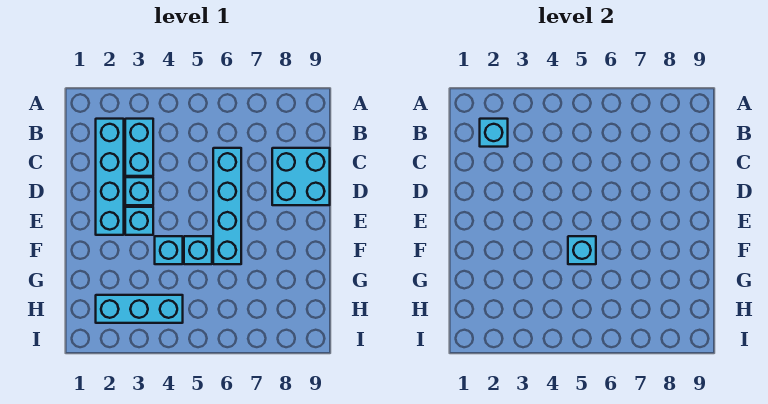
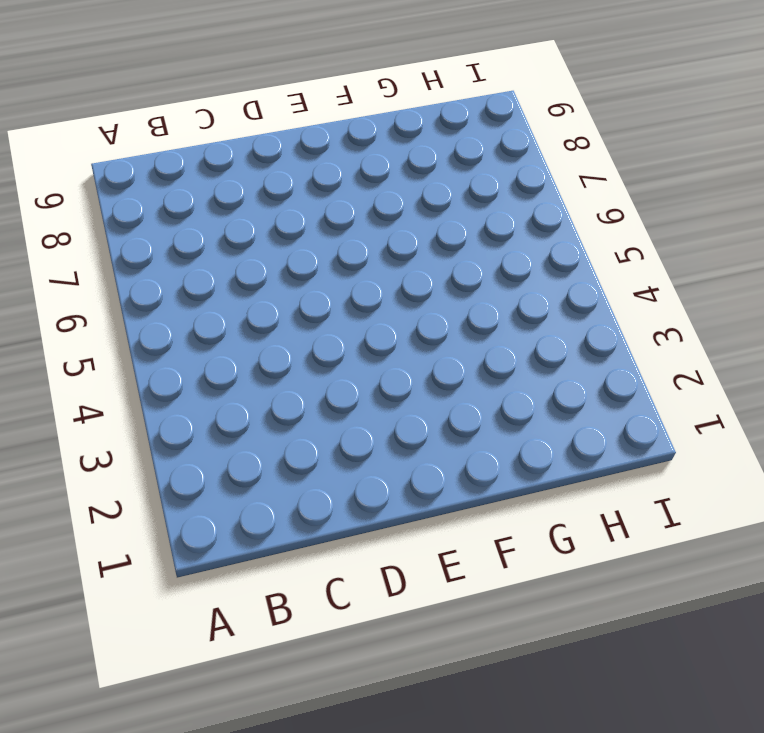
none -> cyan 1x4 brick [96,119,124,235]
none -> cyan 1x2 brick [125,119,153,176]

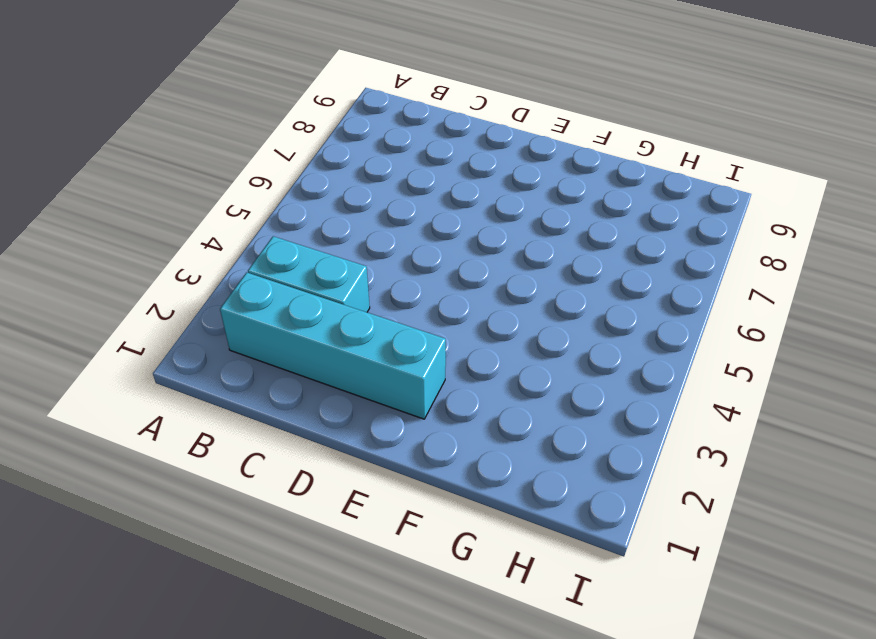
none -> cyan 1x4 brick [213,148,241,264]
none -> cyan 2x2 brick [272,148,330,205]

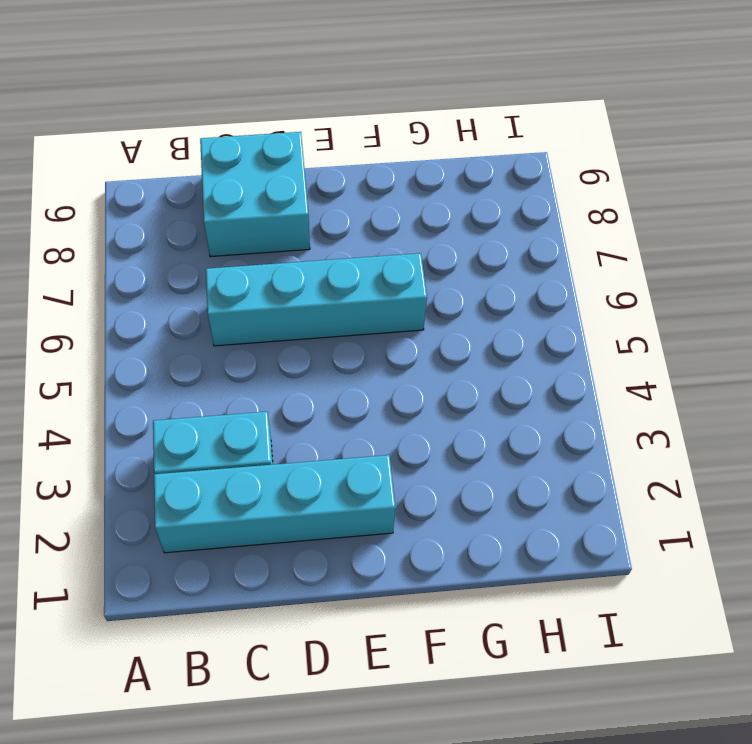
none -> cyan 1x1 brick [125,177,153,205]
none -> cyan 1x1 brick [125,207,153,235]

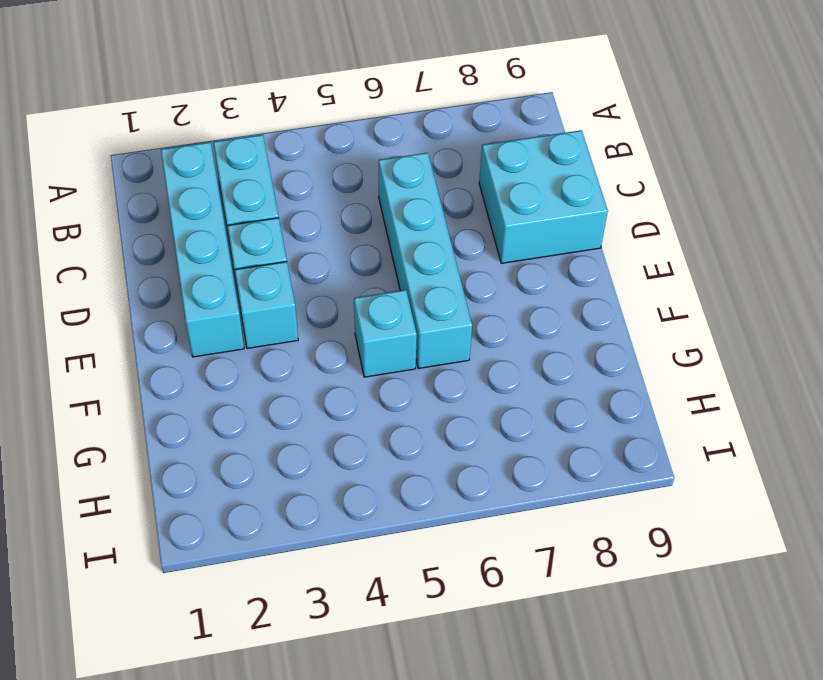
none -> cyan 1x1 brick [155,236,183,264]
none -> cyan 1x3 brick [96,295,183,323]

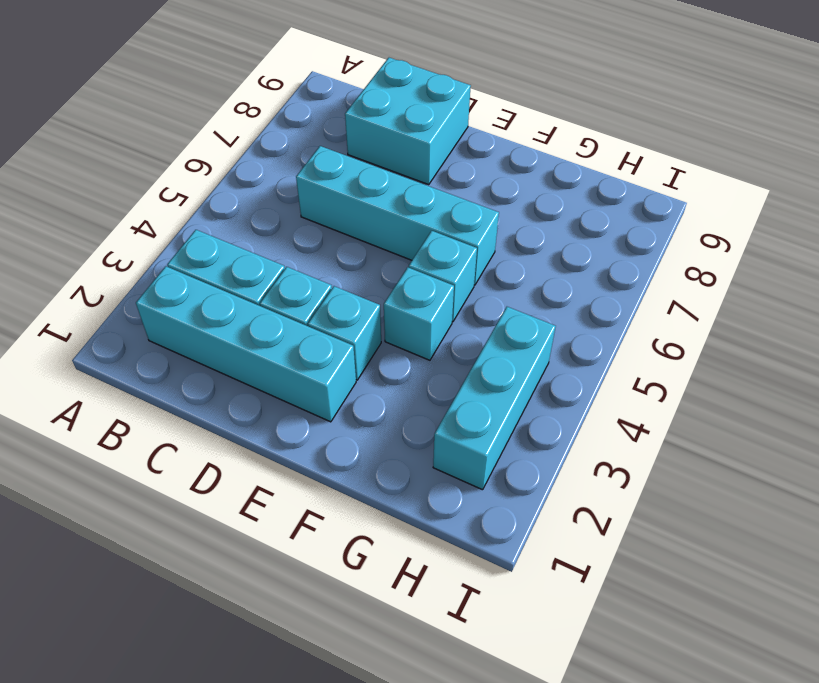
none -> cyan 1x1 brick [480,119,508,147]
none -> cyan 1x1 brick [568,236,596,264]

